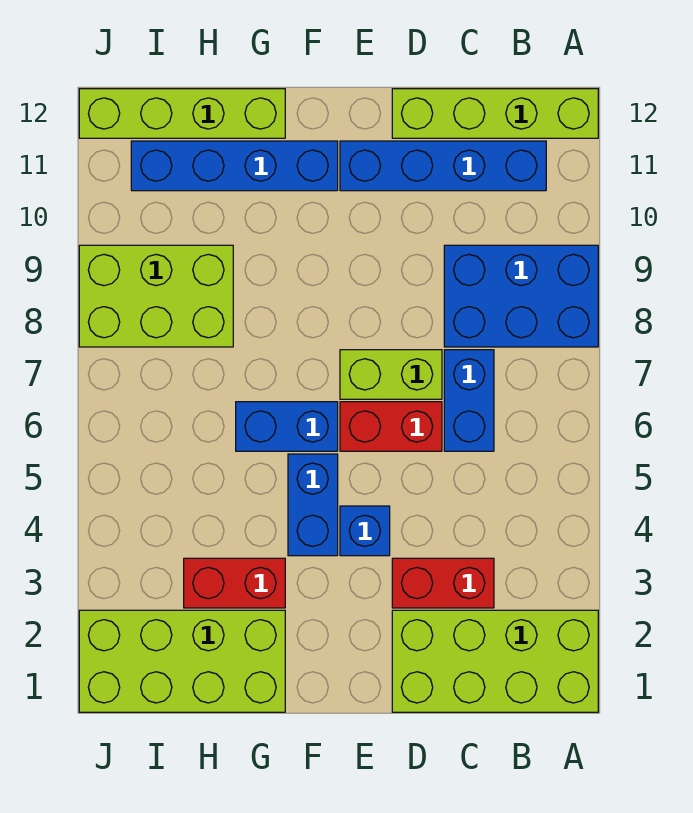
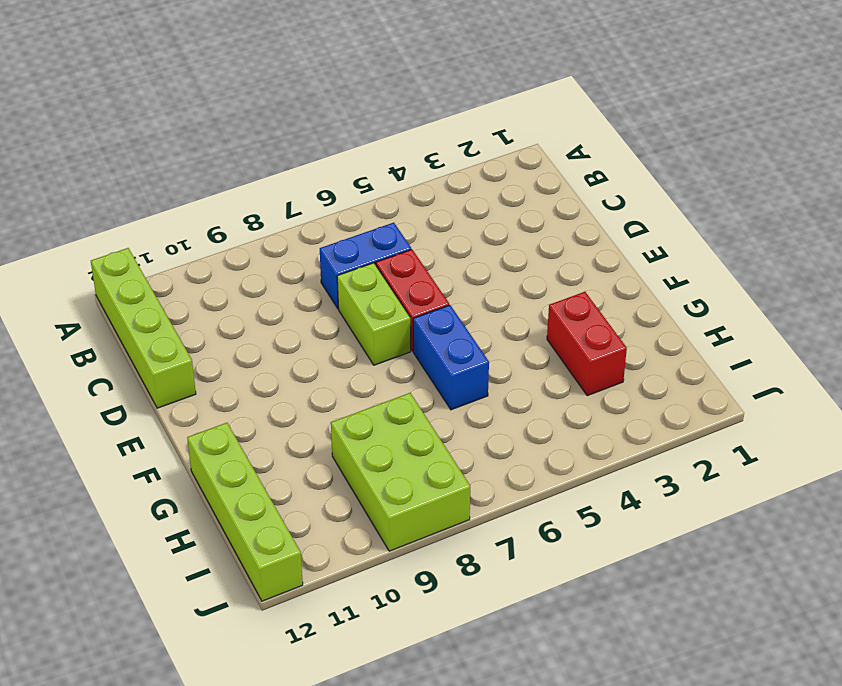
none -> lime 2x4 brick [392,610,598,712]
none -> blue 2x3 brick [444,245,598,347]
none -> blue 1x4 brick [340,141,546,191]

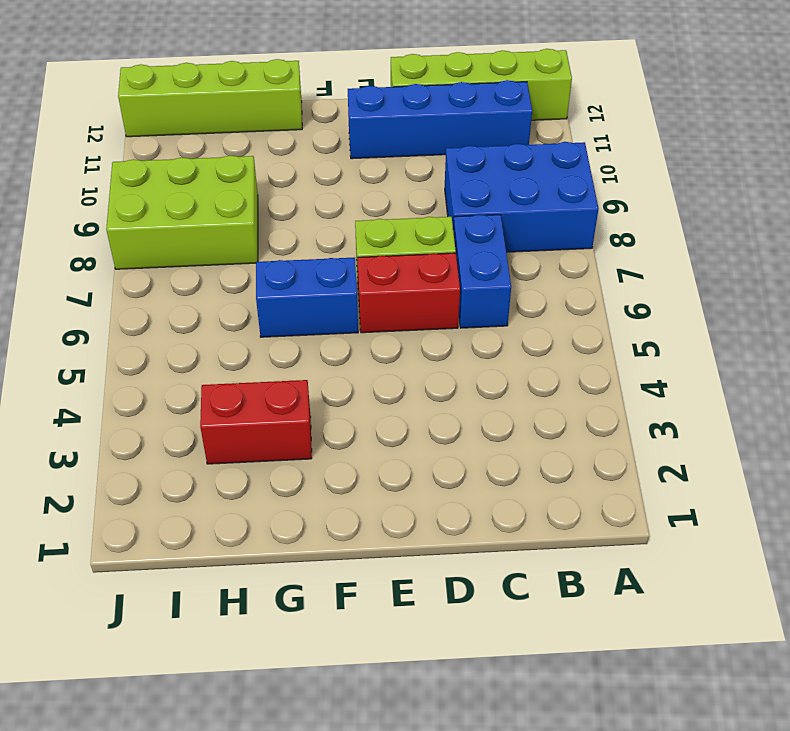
none -> lime 2x4 brick [392,610,598,712]
none -> red 1x2 brick [392,558,494,608]
none -> blue 1x1 brick [340,506,390,556]

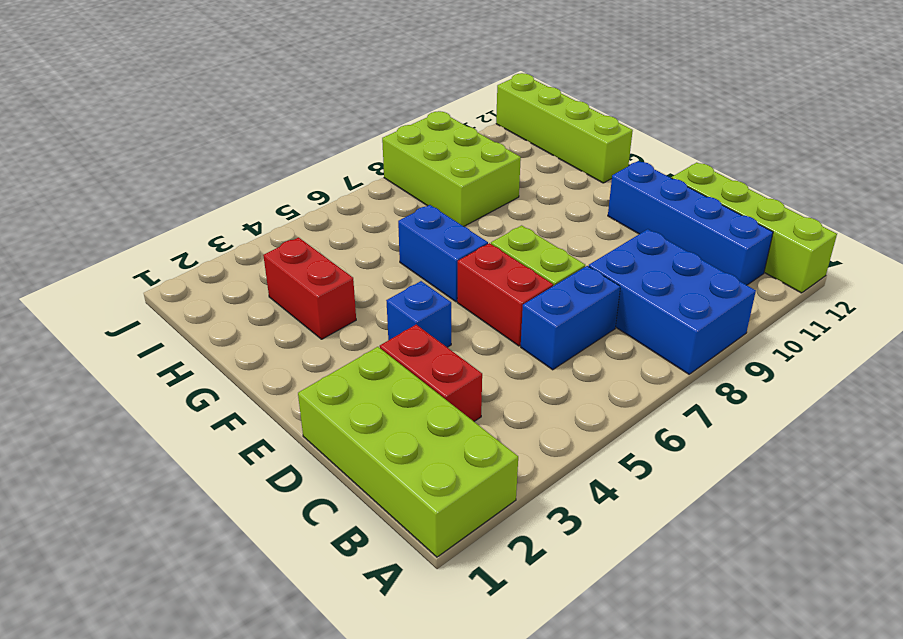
none -> blue 1x2 brick [288,454,338,556]
none -> blue 1x4 brick [131,141,338,191]
none -> lime 2x4 brick [79,610,285,712]

